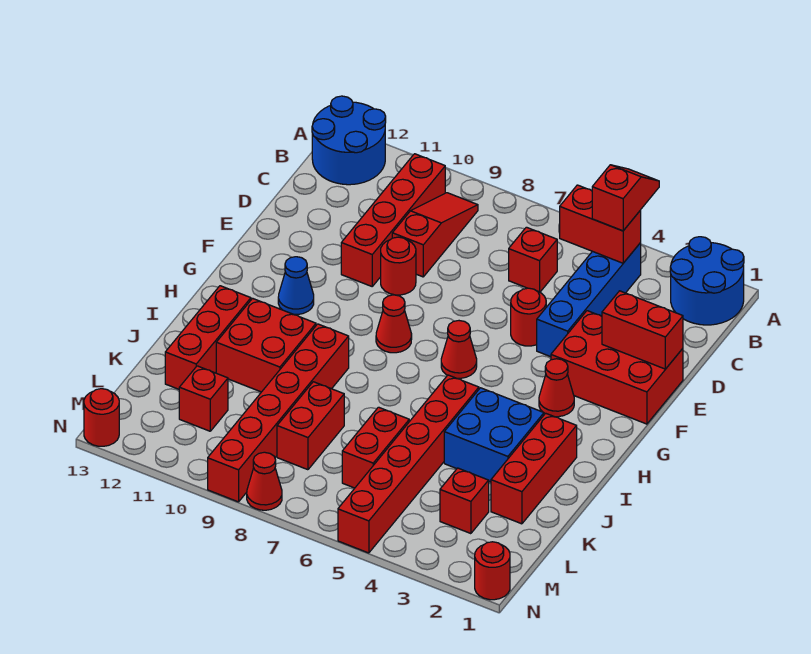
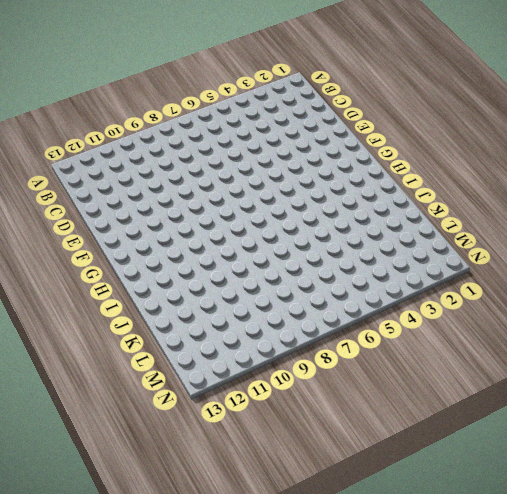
none -> blue 2x2 round brick [670,237,744,325]
none -> blue 2x2 round brick [312,96,386,185]
none -> blue 1x4 brick [537,243,641,357]

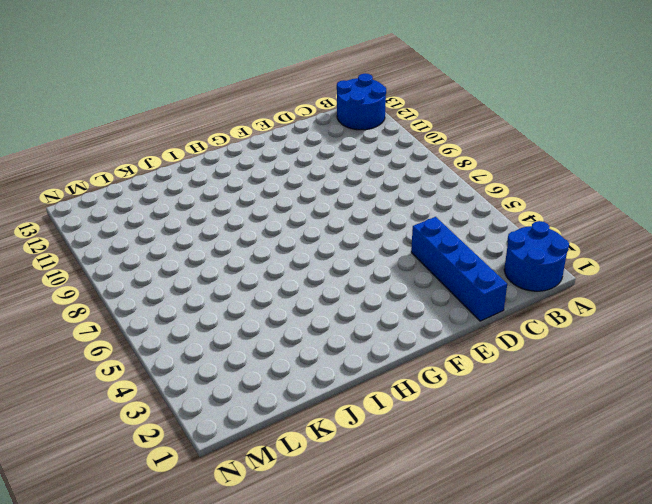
blue 1x4 brick [411,217,507,321] -> blue 1x4 brick turned to [537,243,641,357]
none -> red 1x3 slope [392,193,478,277]
none -> red 1x4 brick [341,154,445,286]
none -> red 1x1 brick [509,227,557,292]

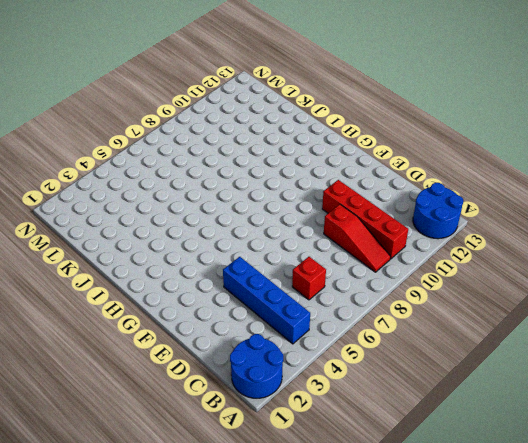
none -> red 2x3 brick [551,311,683,424]
none -> red 1x1 round brick [511,288,546,346]
none -> red 1x1 round brick [381,237,416,295]

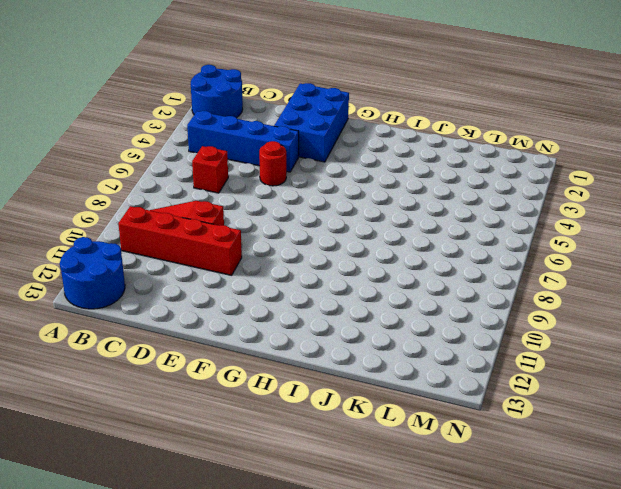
blue 2x3 brick [274,83,349,162] -> red 2x3 brick [551,311,683,424]
none -> red 1x1 round brick [381,237,416,295]
none -> red 1x1 cone [539,359,574,417]
none -> red 1x1 cone [441,321,477,378]

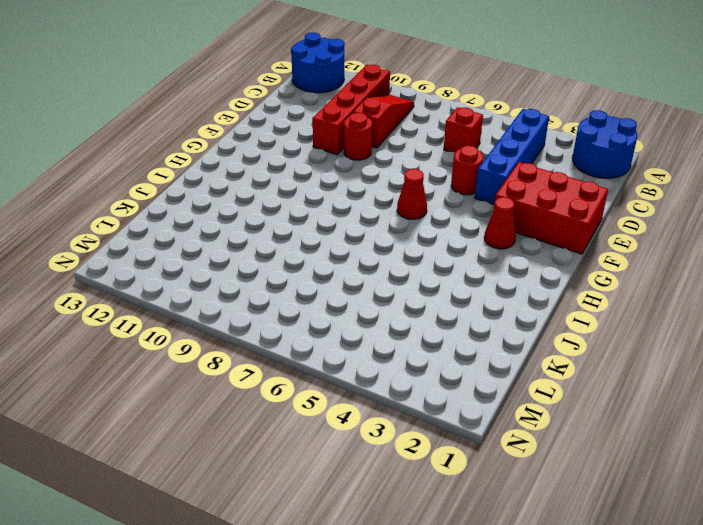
none -> red 1x1 cone [376,295,412,353]
none -> blue 1x1 cone [278,257,314,314]
none -> red 1x3 brick [491,413,577,524]

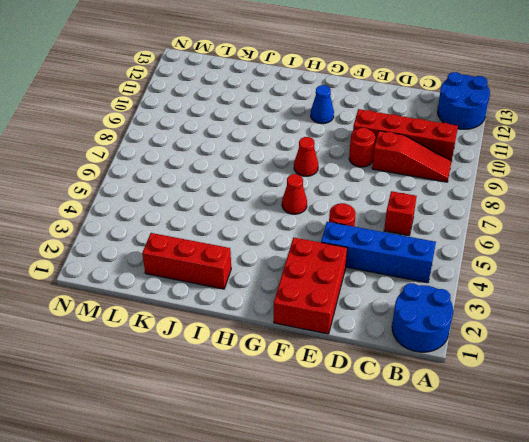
none -> red 1x1 cone [539,359,574,417]
none -> blue 2x2 brick [444,388,544,482]
none -> red 1x6 brick [338,375,479,553]

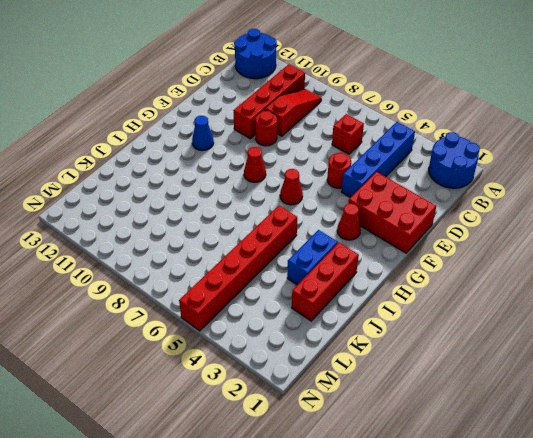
blue 1x2 brick [287,230,338,285] -> blue 2x2 brick [444,388,544,482]
none -> red 1x6 brick [208,324,349,502]
none -> red 2x2 brick [216,298,316,392]
none -> red 1x3 brick [165,286,251,389]

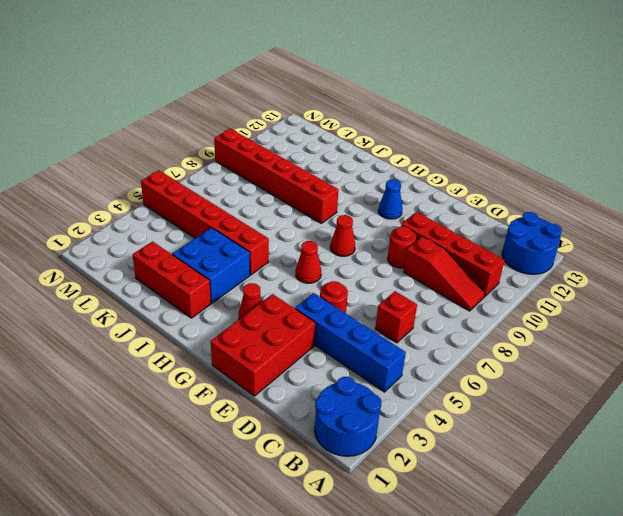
none -> red 2x2 brick [216,298,316,392]
none -> red 1x3 brick [165,286,251,389]
none -> red 1x2 brick [342,407,409,488]

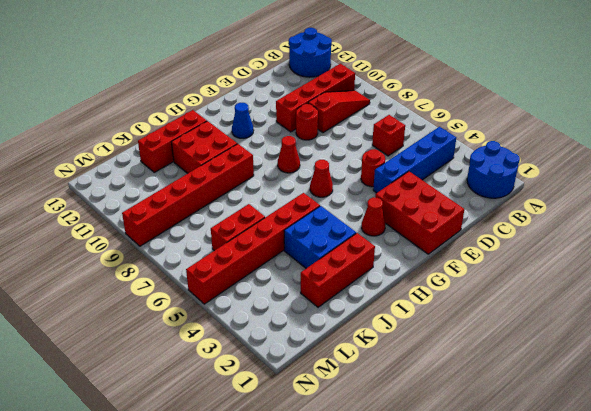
none -> red 1x2 brick [277,382,344,470]
none -> red 1x1 brick [440,468,489,534]
none -> red 1x1 brick [179,366,228,431]

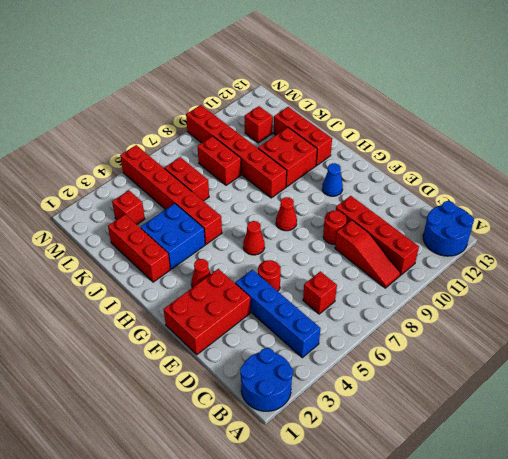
none -> red 1x1 round brick [475,542,510,600]
none -> red 1x1 cone [247,452,282,510]
none -> red 1x1 round brick [84,389,119,446]

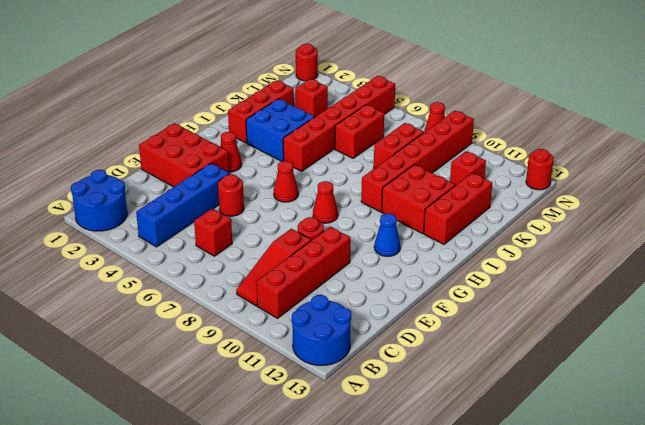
none -> red 1x2 brick [560,185,641,263]
none -> red 1x2 brick [602,291,683,369]
none -> red 1x2 slope [592,165,659,231]

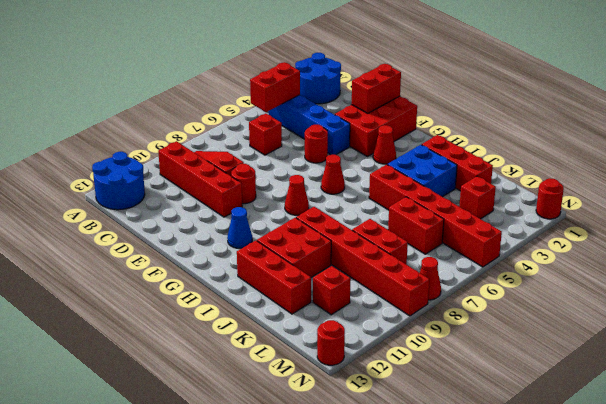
none -> red 1x2 slope [592,165,659,231]

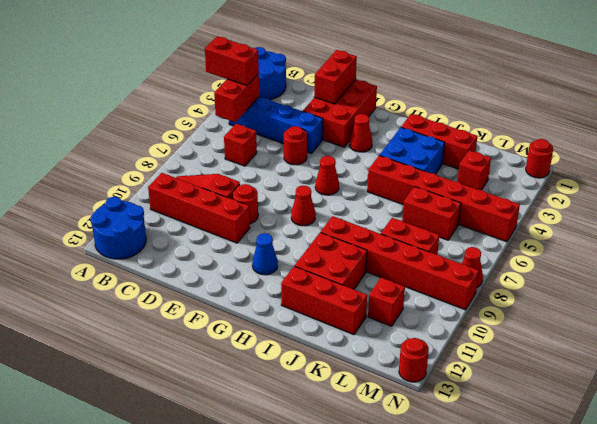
red 1x2 brick [205,36,259,85] -> red 1x2 slope [592,165,659,231]

